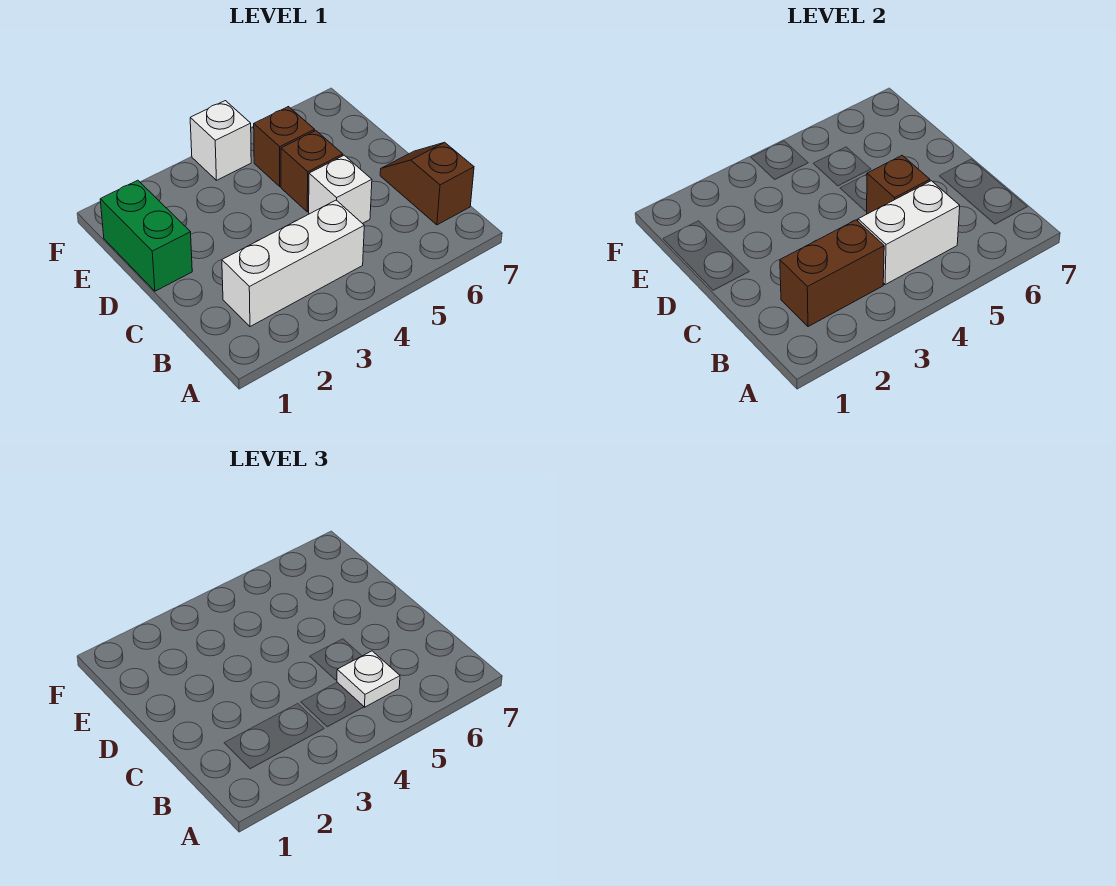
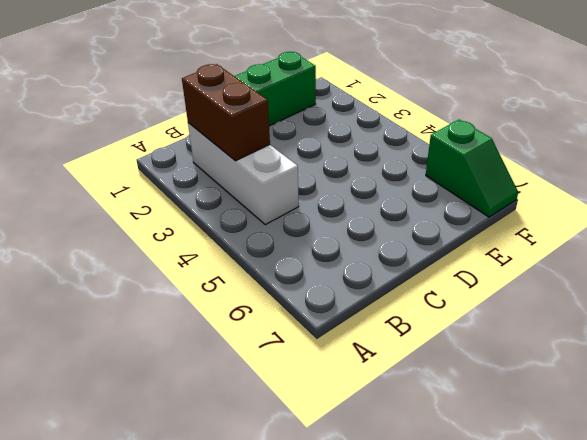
green 1x2 slope [426,120,518,217] -> none
none -> brown 1x2 slope [380,142,474,225]
none -> white 1x1 brick [309,155,372,224]

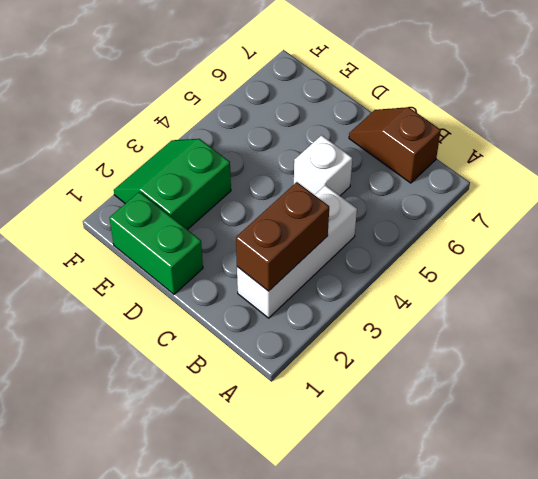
green 2x2 slope [114,139,231,230] -> none
none -> brown 1x1 brick [281,131,343,212]
none -> brown 1x1 brick [254,107,315,186]

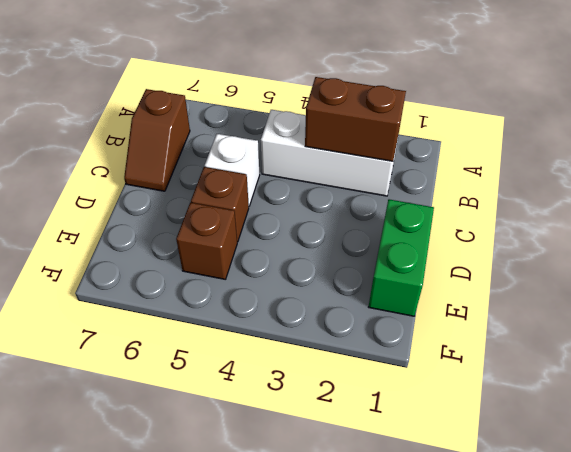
none -> white 1x1 brick [190,101,251,180]
none -> white 1x2 brick [858,181,960,285]

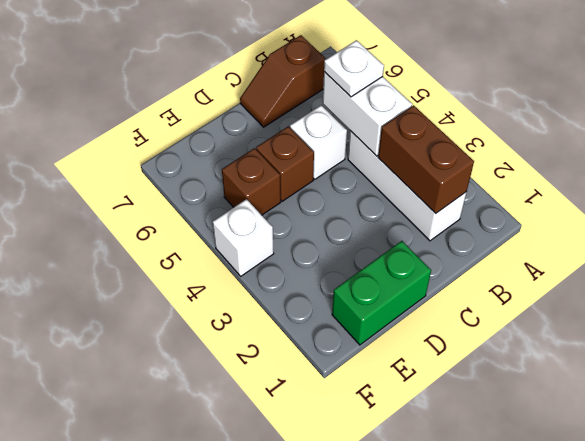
none -> brown 1x1 brick [866,155,930,214]

